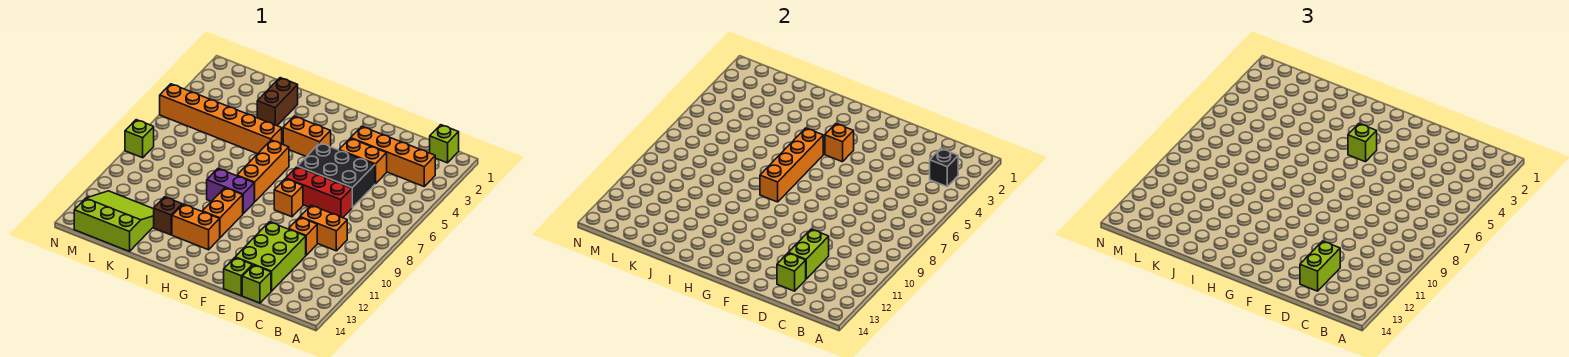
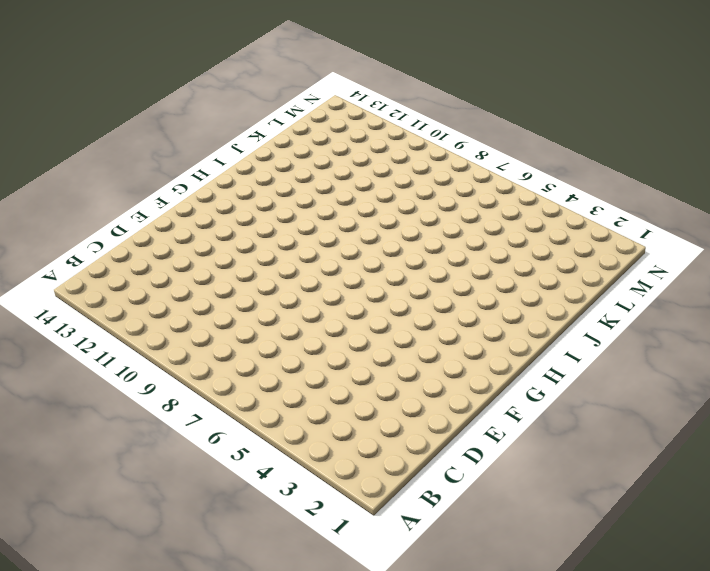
none -> lime 1x1 brick [430,125,459,163]
none -> orange 1x4 brick [351,126,436,186]
none -> orange 1x2 brick [300,205,347,251]

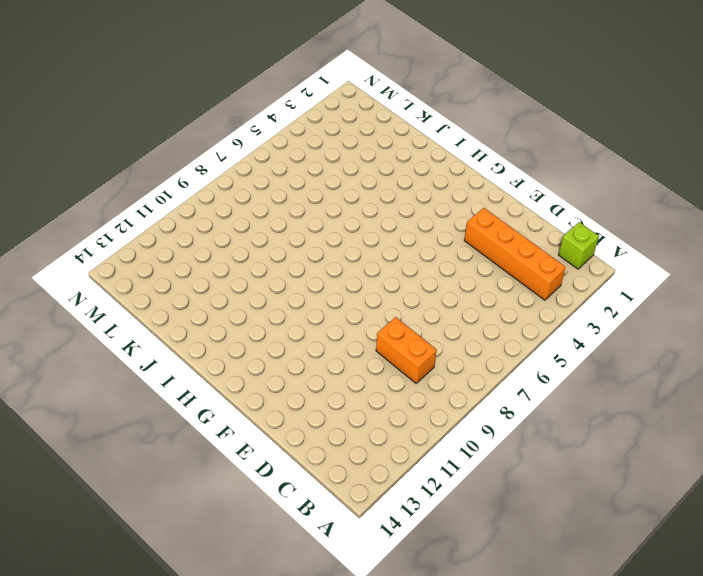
none -> orange 1x2 brick [339,138,387,184]
none -> black 2x3 brick [297,143,375,208]
none -> red 1x3 brick [286,167,352,218]

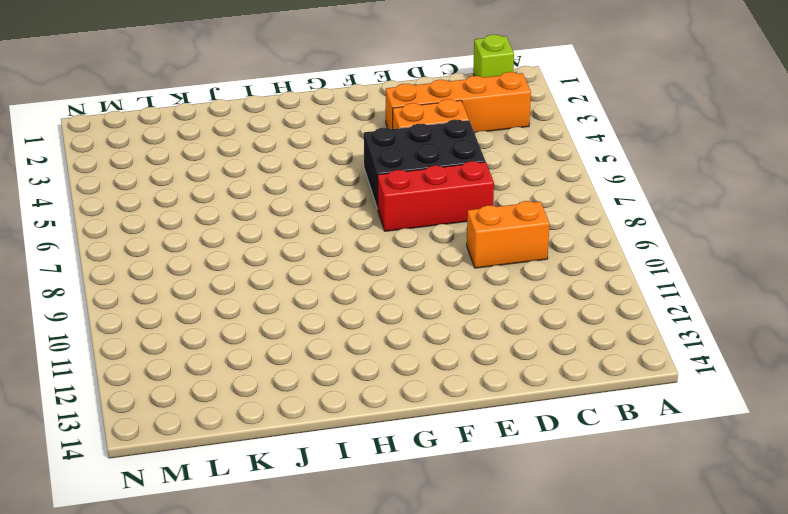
none -> orange 1x1 brick [289,217,317,255]
none -> lime 2x3 brick [235,222,306,291]
none -> lime 1x1 brick [242,265,271,303]

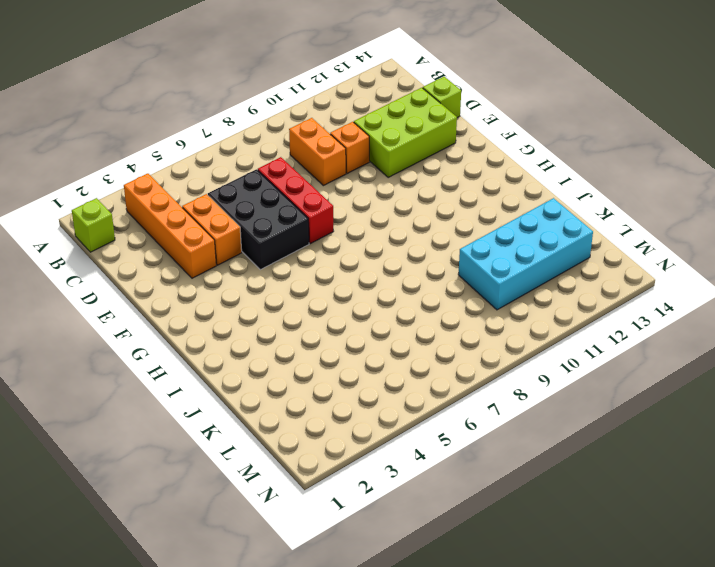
cyan 2x4 brick [458,198,593,310] -> lime 3x3 slope [74,191,154,251]
none -> lime 1x1 brick [224,258,252,296]
none -> orange 1x1 brick [274,179,303,217]
none -> orange 1x2 brick [283,116,331,157]

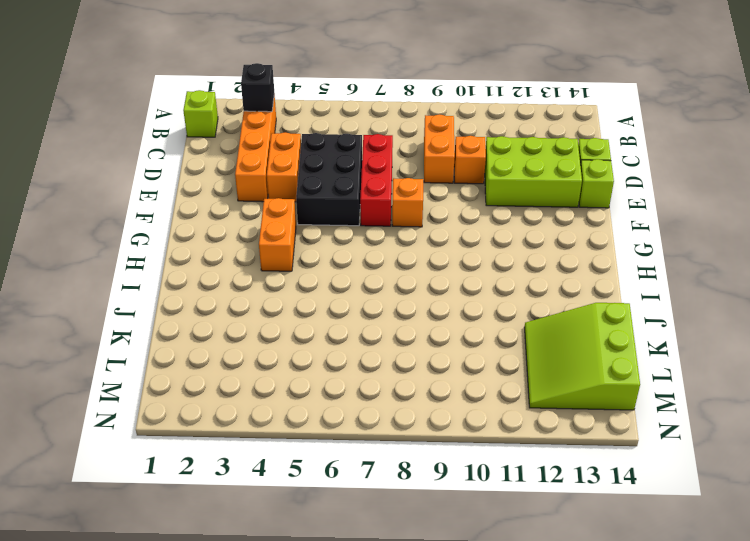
none -> orange 1x3 brick [237,140,289,202]
none -> purple 1x2 brick [207,169,254,214]
none -> orange 1x2 brick [202,188,243,238]

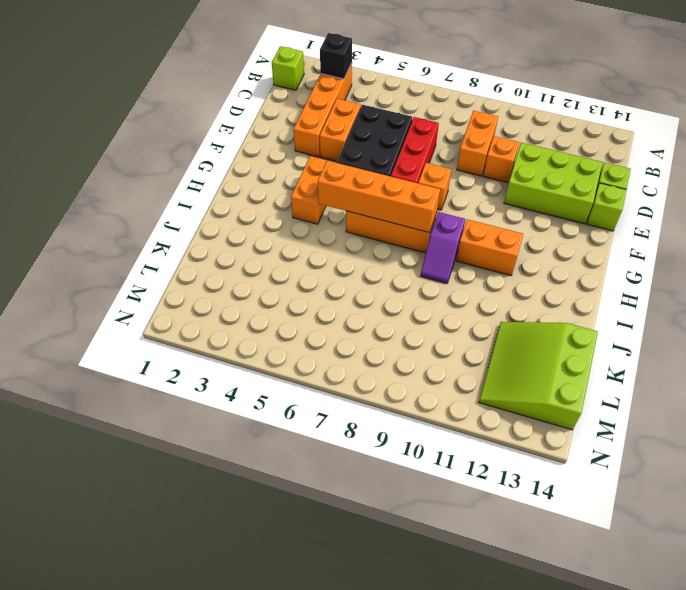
purple 1x2 slope [420,212,465,283] -> purple 1x2 brick [207,169,254,214]
none -> orange 1x2 brick [172,204,220,250]
none -> orange 1x6 brick [160,84,282,154]
none -> brown 1x2 brick [257,78,298,126]

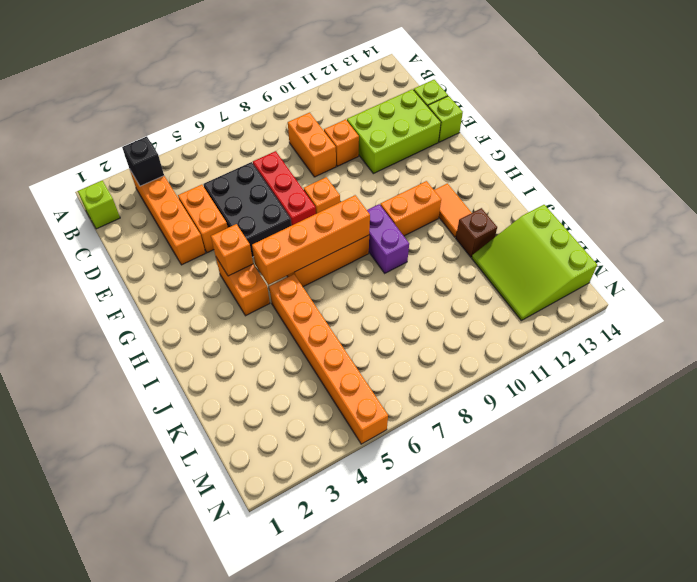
orange 1x2 tile [434,183,471,237] -> orange 1x2 brick [172,204,220,250]
none -> brown 1x2 brick [257,78,298,126]
none -> lime 1x1 brick [125,120,154,158]
none -> lime 1x2 brick [789,229,829,279]

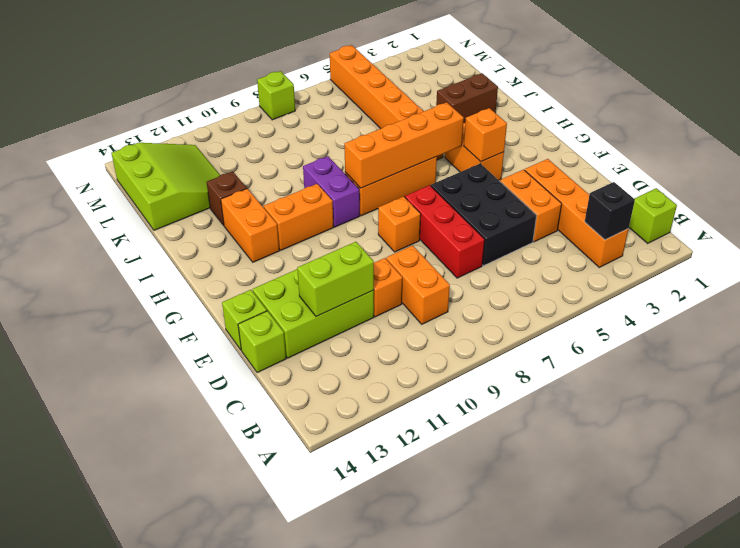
none -> lime 1x1 brick [777,253,806,291]
none -> lime 1x2 brick [1300,241,1340,291]
none -> lime 1x1 brick [1348,124,1377,162]

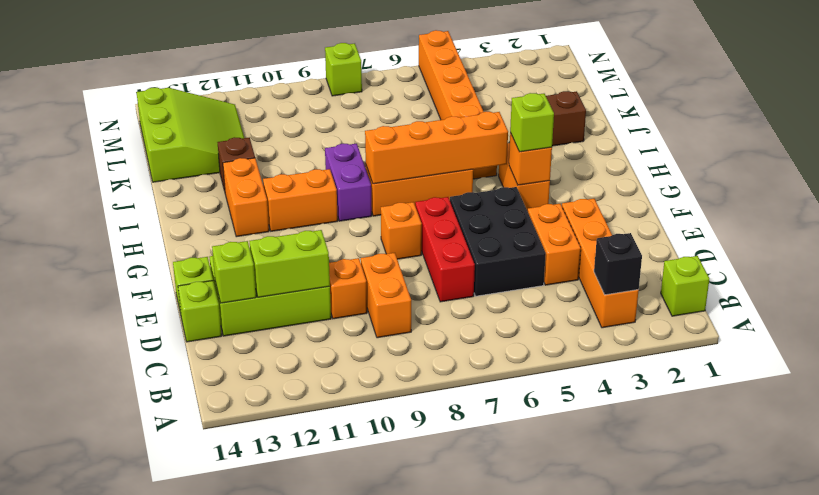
none -> lime 1x2 brick [1300,241,1340,291]

